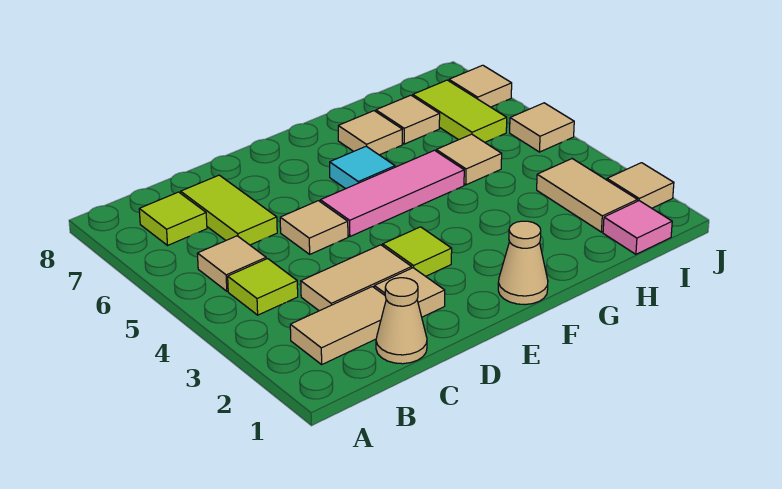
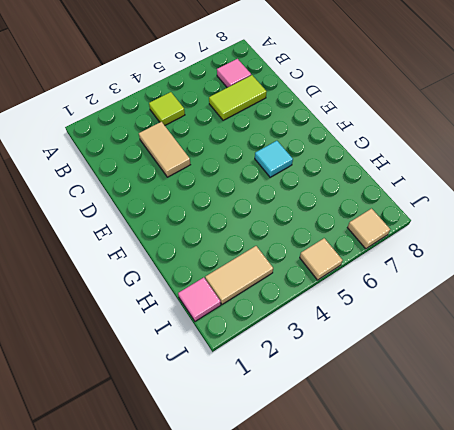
pink 1x1 tile [217,59,251,88] -> lime 1x1 tile [139,192,207,245]
none -> tan 1x2 tile [290,287,386,364]
none -> tan 1x1 tile [197,236,266,291]
none -> tan 1x1 cone [376,278,427,364]

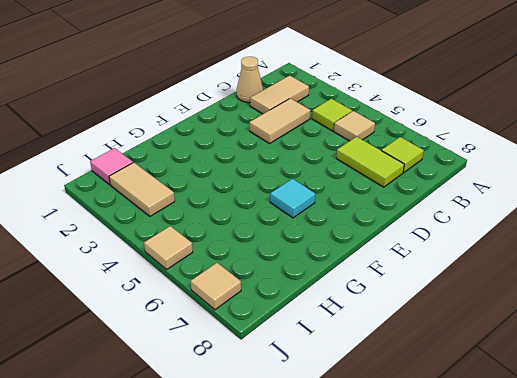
none -> tan 1x1 tile [374,268,445,317]
none -> tan 1x1 tile [280,201,348,254]
none -> lime 1x1 tile [383,227,452,276]

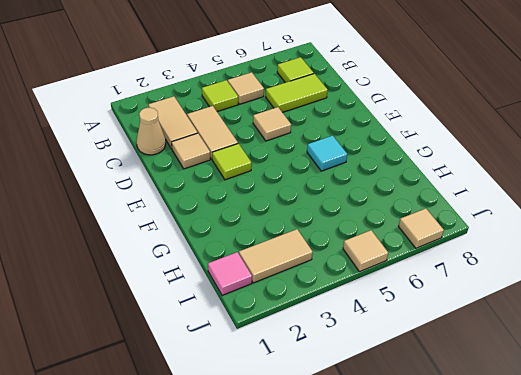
none -> pink 1x3 tile [320,150,464,236]
none -> tan 1x1 cone [498,221,548,305]
none -> tan 1x1 tile [338,111,402,155]

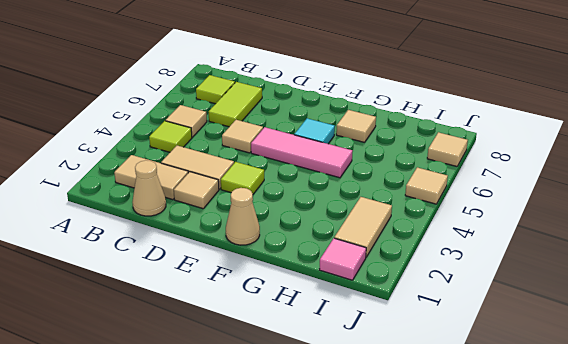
none -> tan 1x1 tile [436,134,502,185]
none -> tan 1x1 tile [376,95,440,144]
none -> lime 1x2 tile [413,80,507,142]

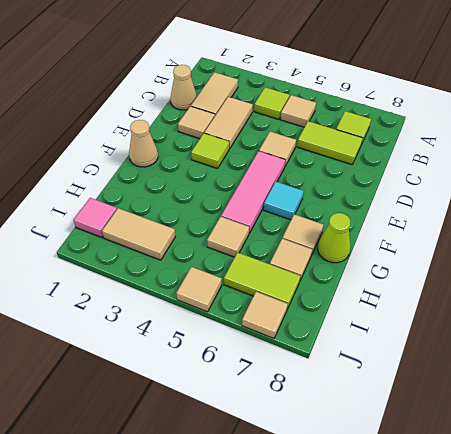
lime 1x1 cone [318,213,351,263] -> none
none -> tan 1x1 tile [607,163,674,208]

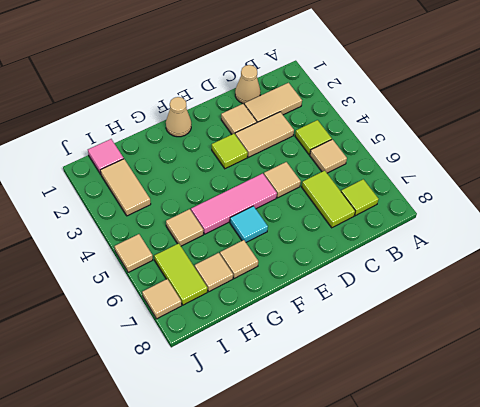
none -> tan 1x1 tile [607,163,674,208]

